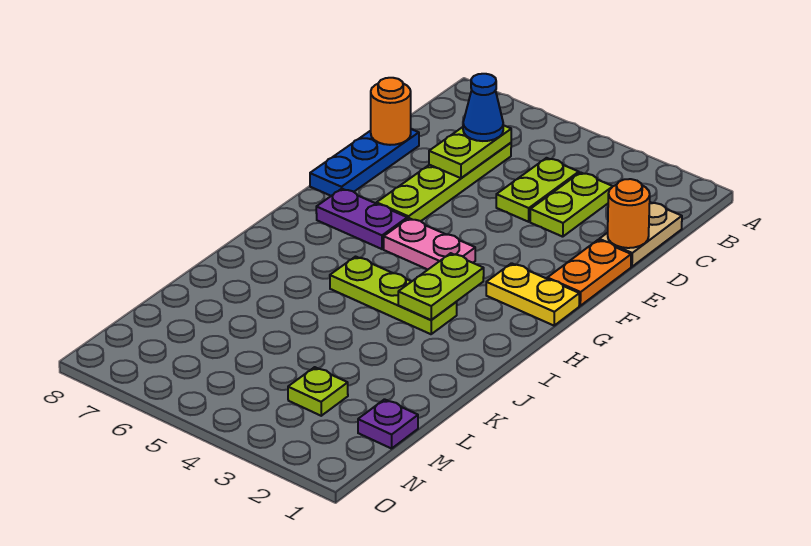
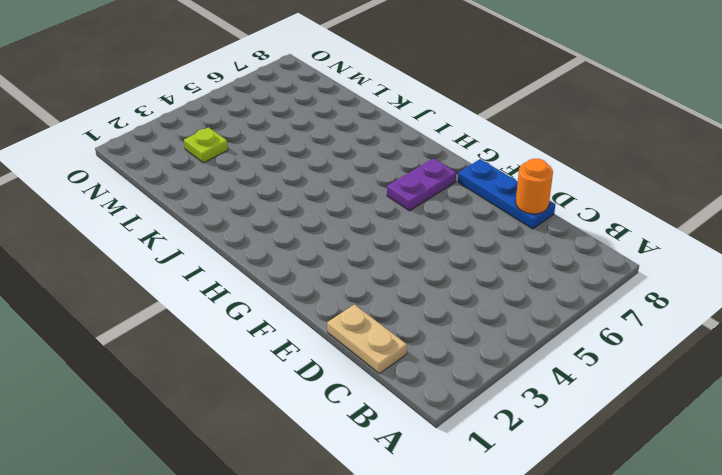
none -> lime 1x2 plate [530,172,613,237]
none -> lime 1x2 plate [496,158,579,222]
none -> lime 1x4 plate [377,143,511,221]

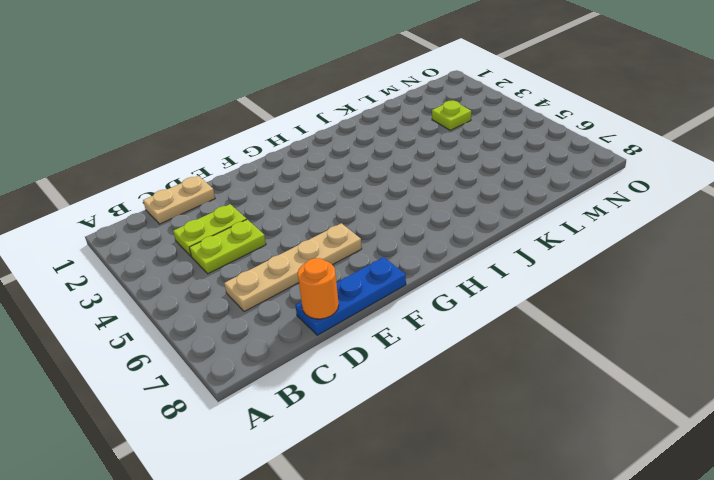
tan 1x4 plate [224,223,362,312] -> lime 1x4 plate [377,143,511,221]
none -> orange 1x2 plate [547,240,631,306]
none -> yellow 1x2 plate [486,263,579,326]
none -> pink 1x2 plate [384,218,475,269]

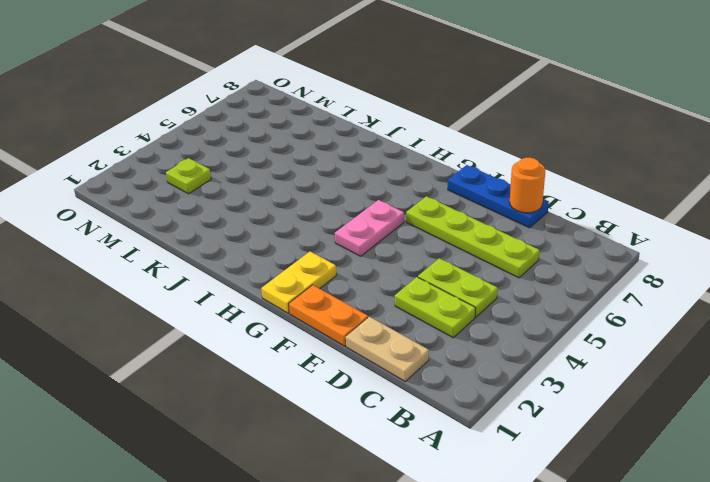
none -> purple 1x2 plate [316,189,407,249]
none -> lime 1x3 plate [330,257,457,334]
none -> purple 1x1 plate [358,399,418,449]

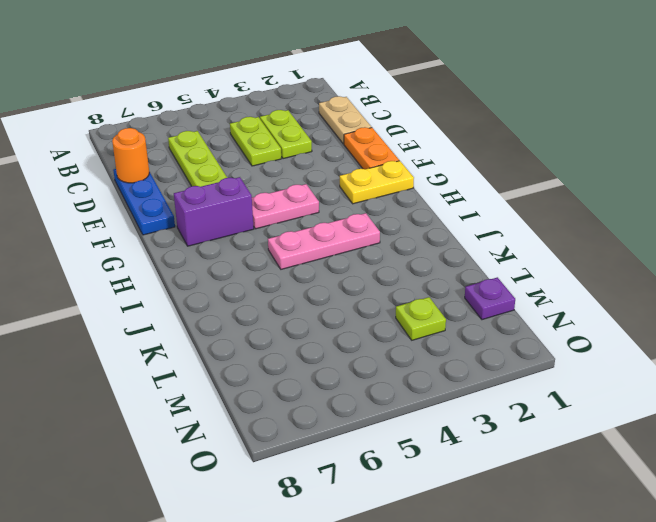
purple 1x2 brick [174,177,254,246] -> purple 1x2 plate [316,189,407,249]
pink 1x3 plate [268,213,380,269] -> lime 1x3 plate [330,257,457,334]
none -> lime 1x2 plate [429,125,511,178]
none -> orange 1x1 round brick [608,179,650,248]
none -> lime 1x2 plate [398,253,484,320]

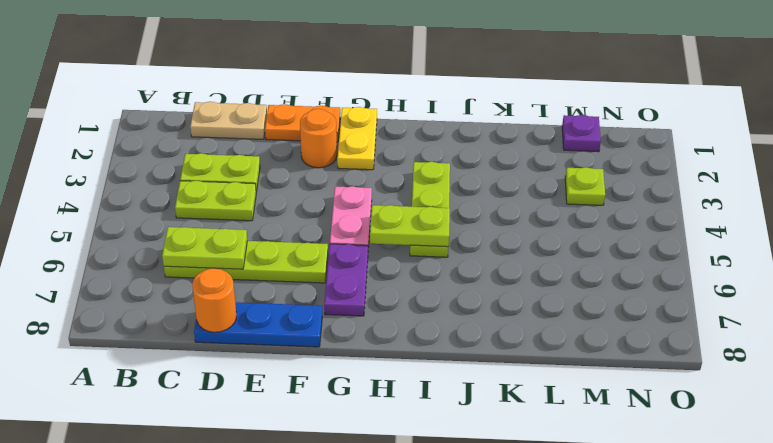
orange 1x1 round brick [300,109,337,168] -> orange 1x1 round brick moved to [608,179,650,248]
lime 1x2 plate [370,205,450,247] -> lime 1x2 plate moved to [398,253,484,320]
none -> blue 1x1 cone [463,74,503,141]

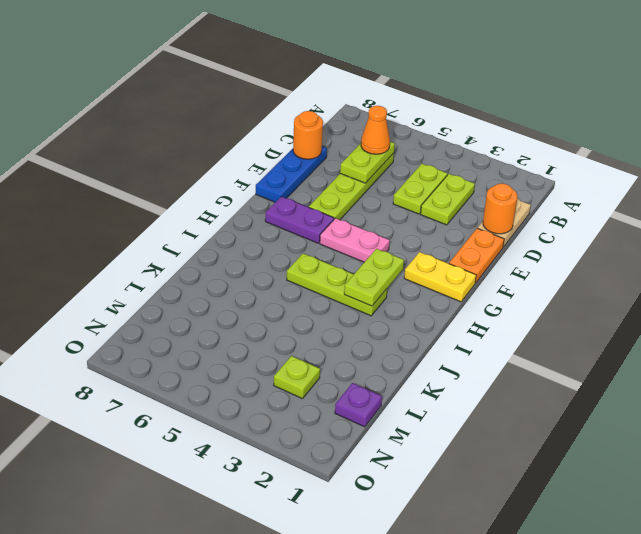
orange 1x1 cone [361,106,390,154] -> blue 1x1 cone [463,74,503,141]

